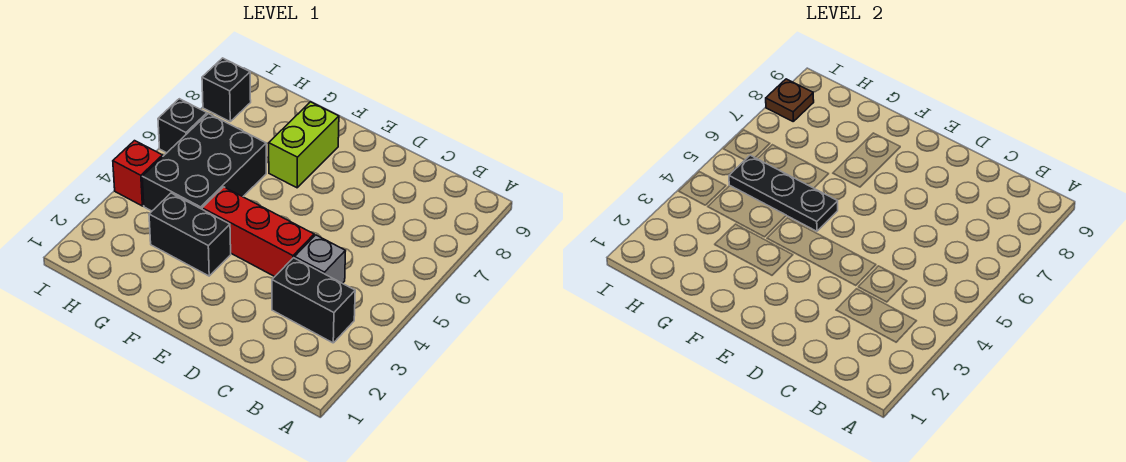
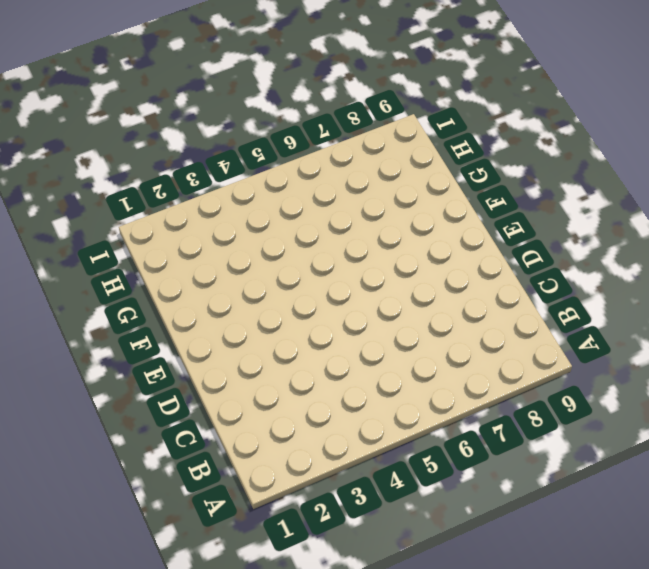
none -> black 1x2 brick [272,258,355,343]
none -> grey 1x1 brick [295,235,345,283]

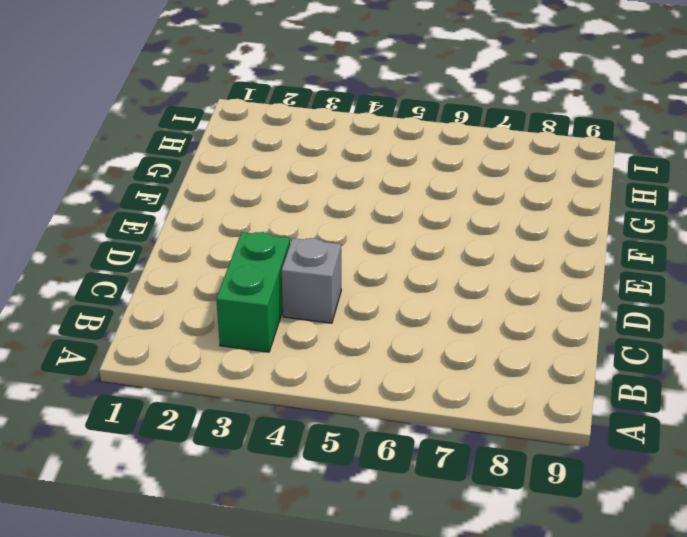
green 1x2 brick [216,232,290,352] -> black 1x2 brick [272,258,355,343]
none -> red 1x3 brick [202,187,314,277]
none -> black 1x2 brick [149,193,231,276]

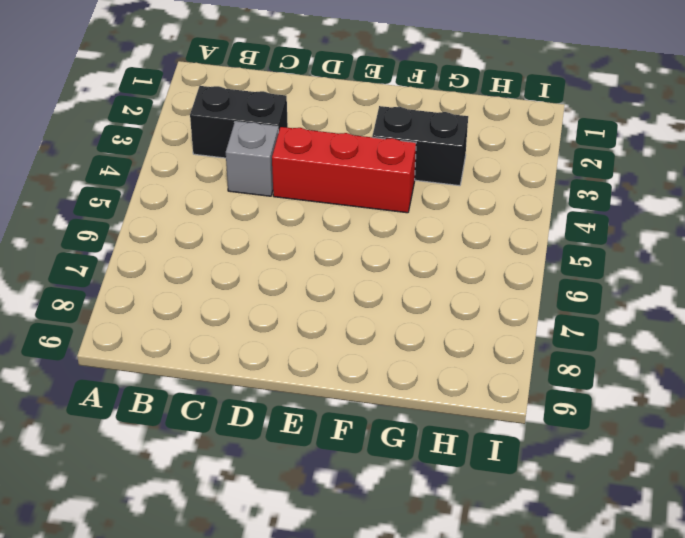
none -> lime 1x2 brick [269,102,339,188]
none -> black 2x3 brick [142,113,266,211]

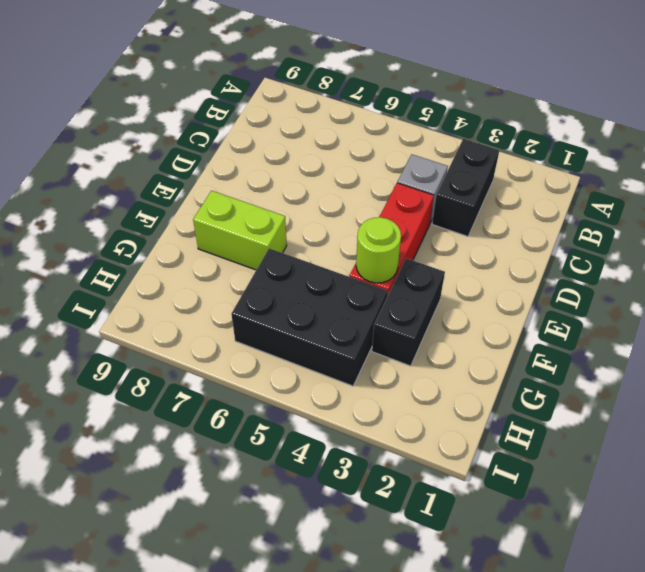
lime 1x1 round brick [356,217,401,283] -> none
none -> red 1x1 brick [113,141,163,206]
none -> black 1x1 brick [158,99,207,153]

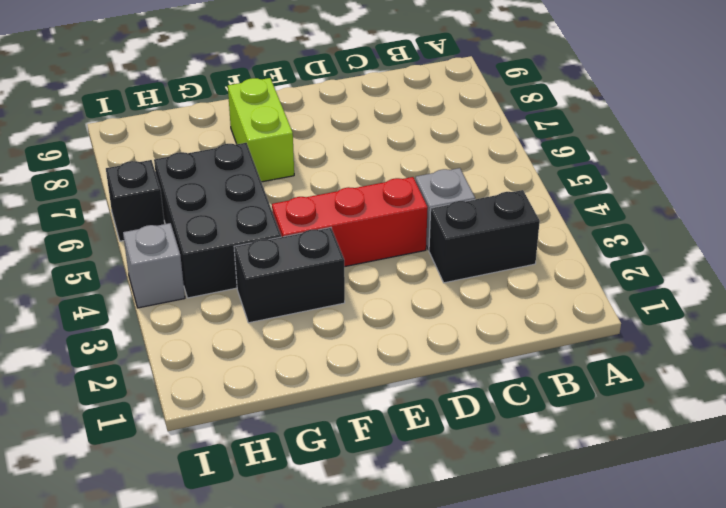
grey 1x1 brick [123,223,185,308] -> red 1x1 brick [113,141,163,206]
none -> black 1x1 brick [202,58,251,121]
none -> black 1x3 plate [729,155,838,231]

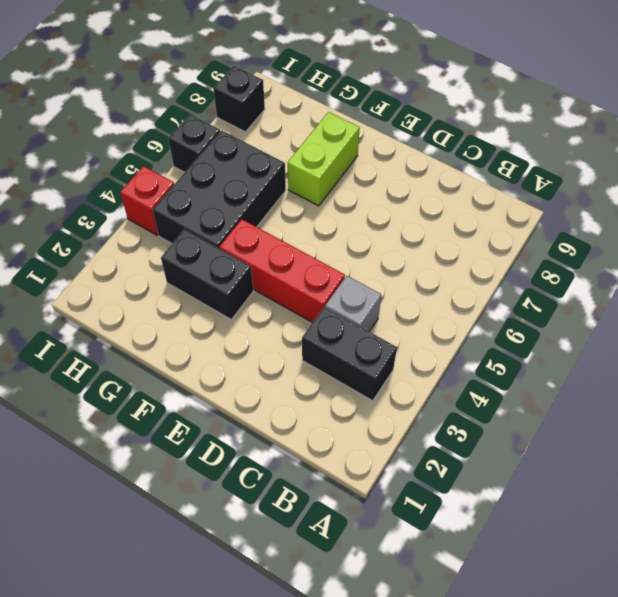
none -> black 1x3 plate [729,155,838,231]
none -> brown 1x1 plate [766,79,814,121]

